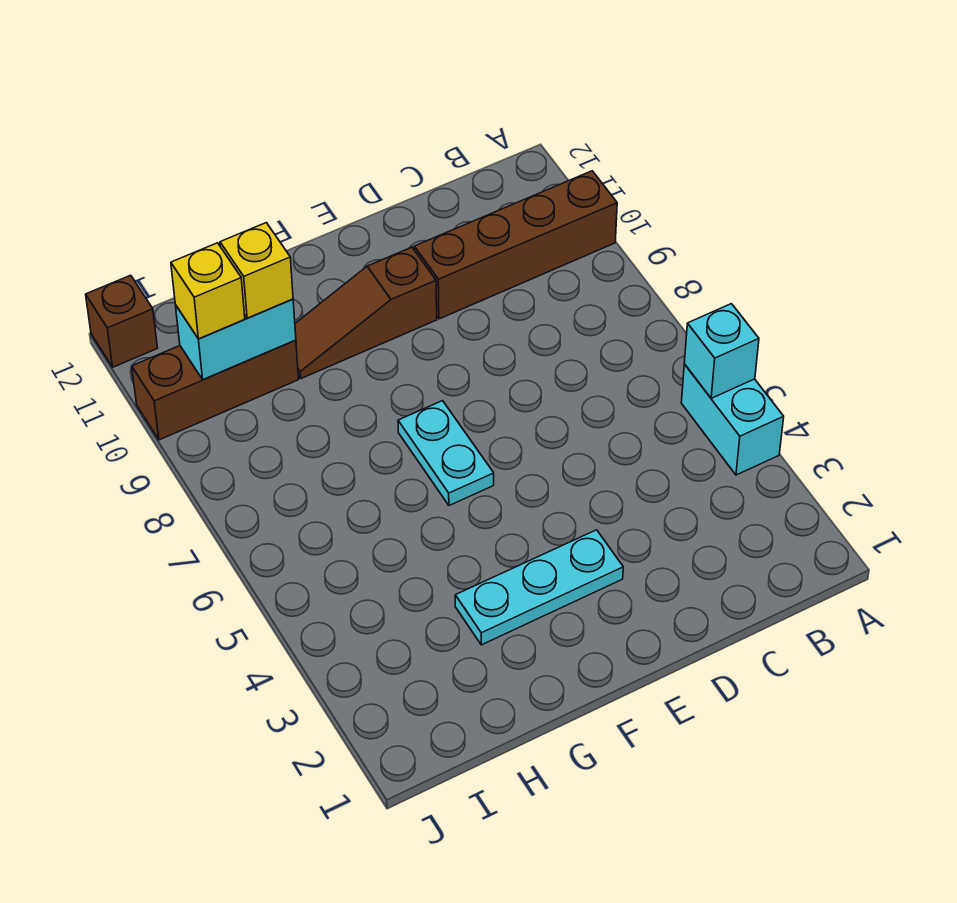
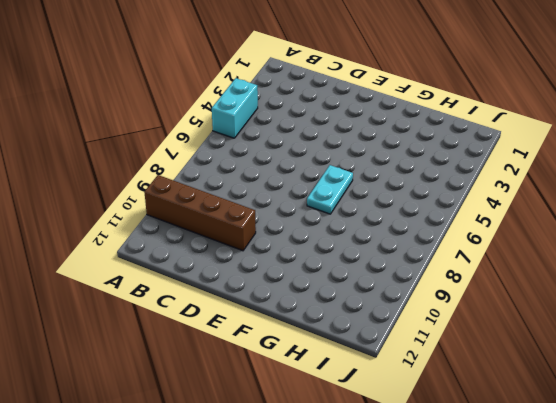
none -> cyan 1x3 plate [455,530,623,645]
none -> brown 1x3 slope [295,247,437,379]

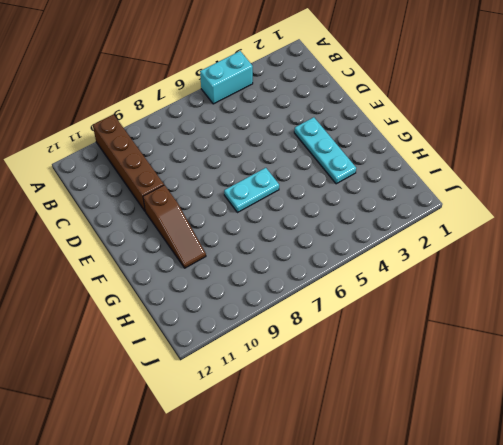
none -> brown 1x3 brick [132,340,299,440]
none -> brown 1x1 brick [86,275,157,367]

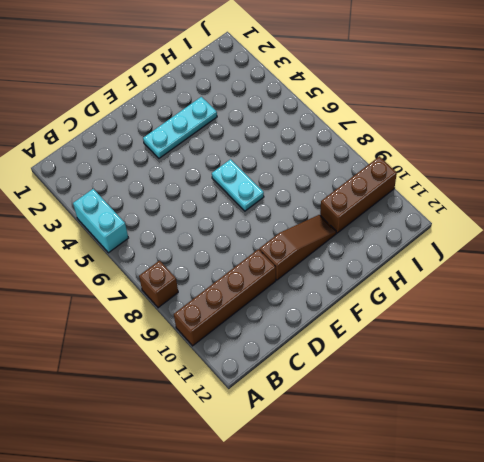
brown 1x1 brick [139,260,178,308] -> brown 1x1 brick moved to [86,275,157,367]
none -> cyan 1x1 brick [684,304,759,398]
none -> cyan 1x2 brick [176,299,296,379]

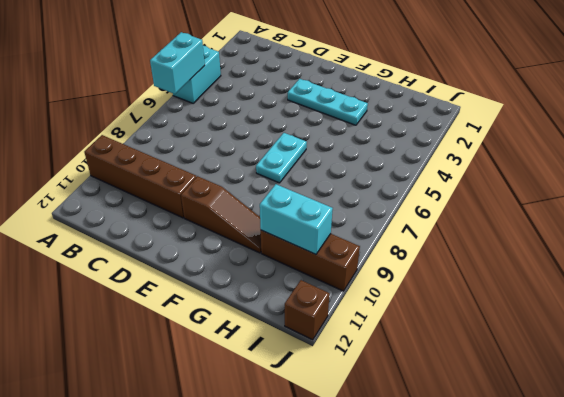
cyan 1x2 brick [150,32,205,94] -> cyan 1x1 brick [684,304,759,398]
none -> yellow 1x1 brick [220,223,293,318]
none -> yellow 1x1 brick [171,243,245,339]

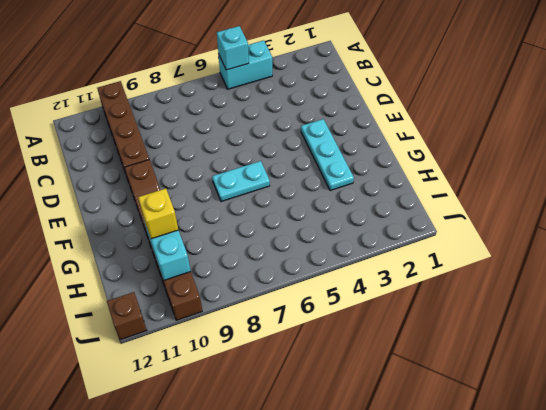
none -> yellow 1x1 brick [171,243,245,339]

